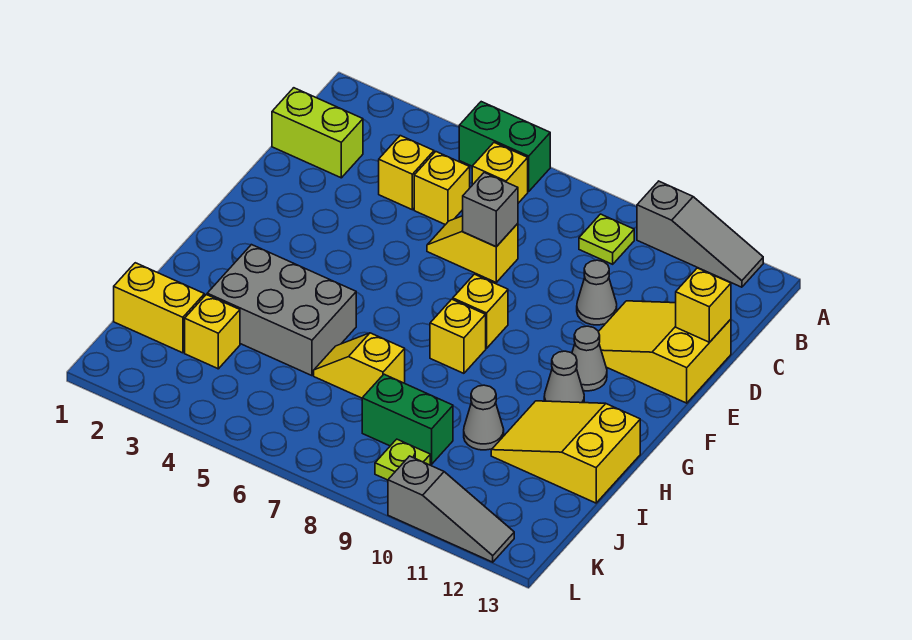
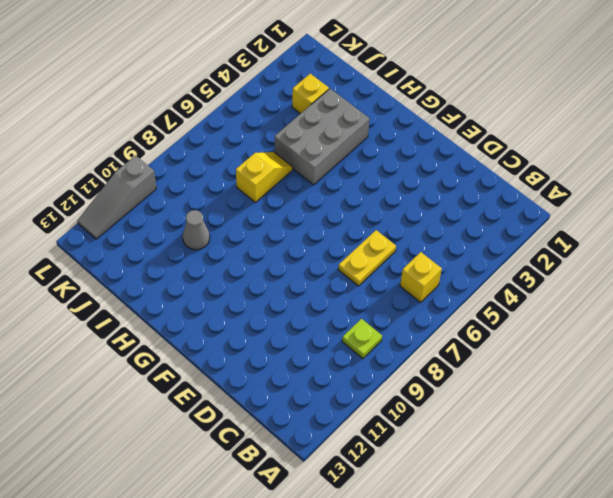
yellow 1x2 plate [338,230,396,286] -> yellow 1x2 slope [427,216,518,282]
none -> green 1x2 brick [459,102,550,192]
none -> grey 1x3 slope [637,181,763,287]
none -> lime 1x2 brick [272,88,363,178]

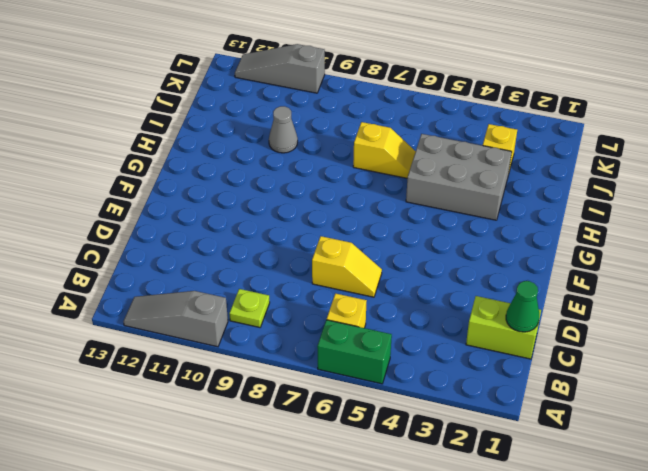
green 1x1 cone [506,281,539,332] -> none
none -> yellow 1x1 brick [379,136,434,210]
none -> yellow 1x1 brick [414,152,470,225]
none -> grey 1x1 cone [577,260,617,325]

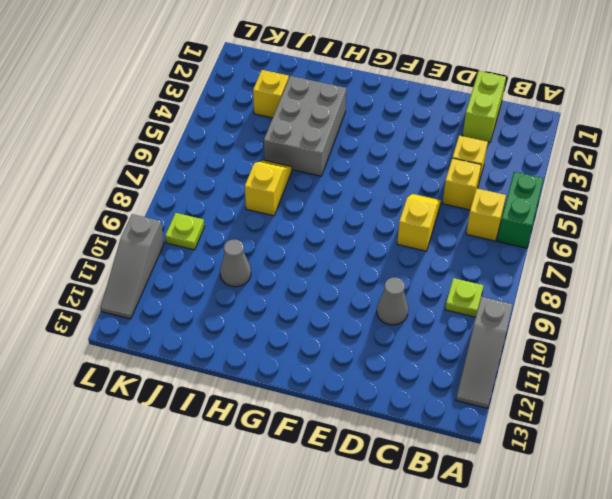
none -> yellow 2x3 slope [598,301,731,403]
none -> yellow 1x1 brick [453,274,508,348]
none -> grey 1x1 cone [572,326,607,391]

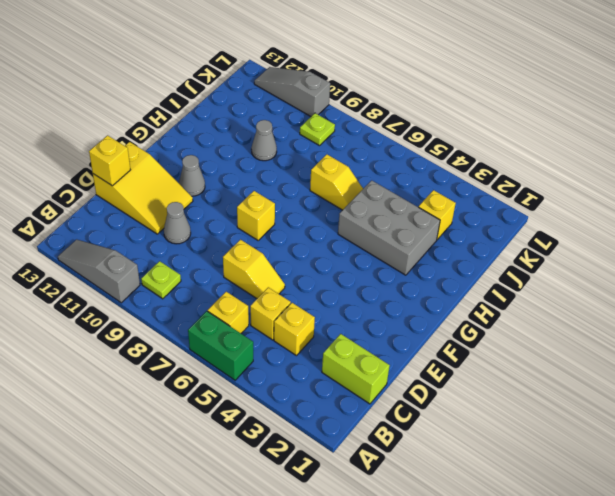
none -> yellow 1x1 brick [430,299,486,373]
none -> grey 1x1 cone [544,351,584,403]
none -> yellow 2x3 slope [491,401,640,503]

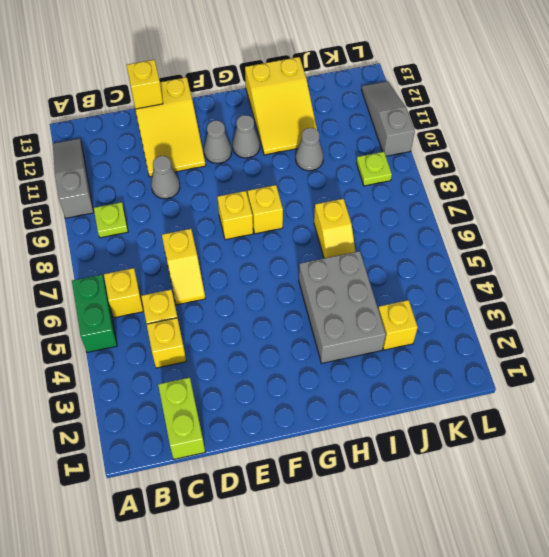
none -> yellow 1x2 brick [114,263,204,353]
none -> green 1x2 brick [362,374,453,464]
none -> grey 1x1 brick [463,172,518,247]

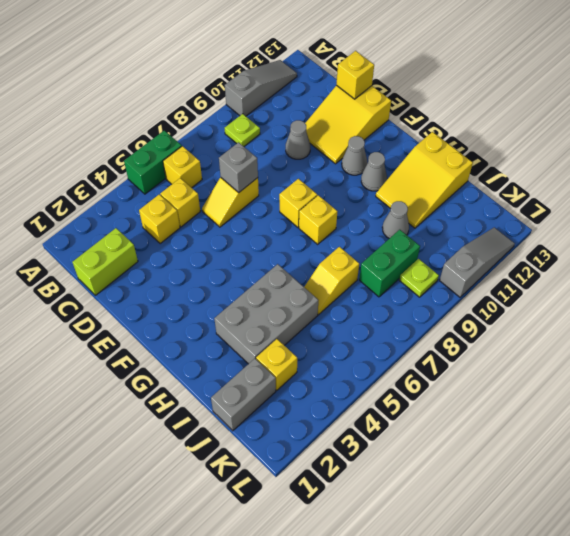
grey 1x2 brick [211,359,276,431] -> yellow 1x2 brick [114,263,204,353]

